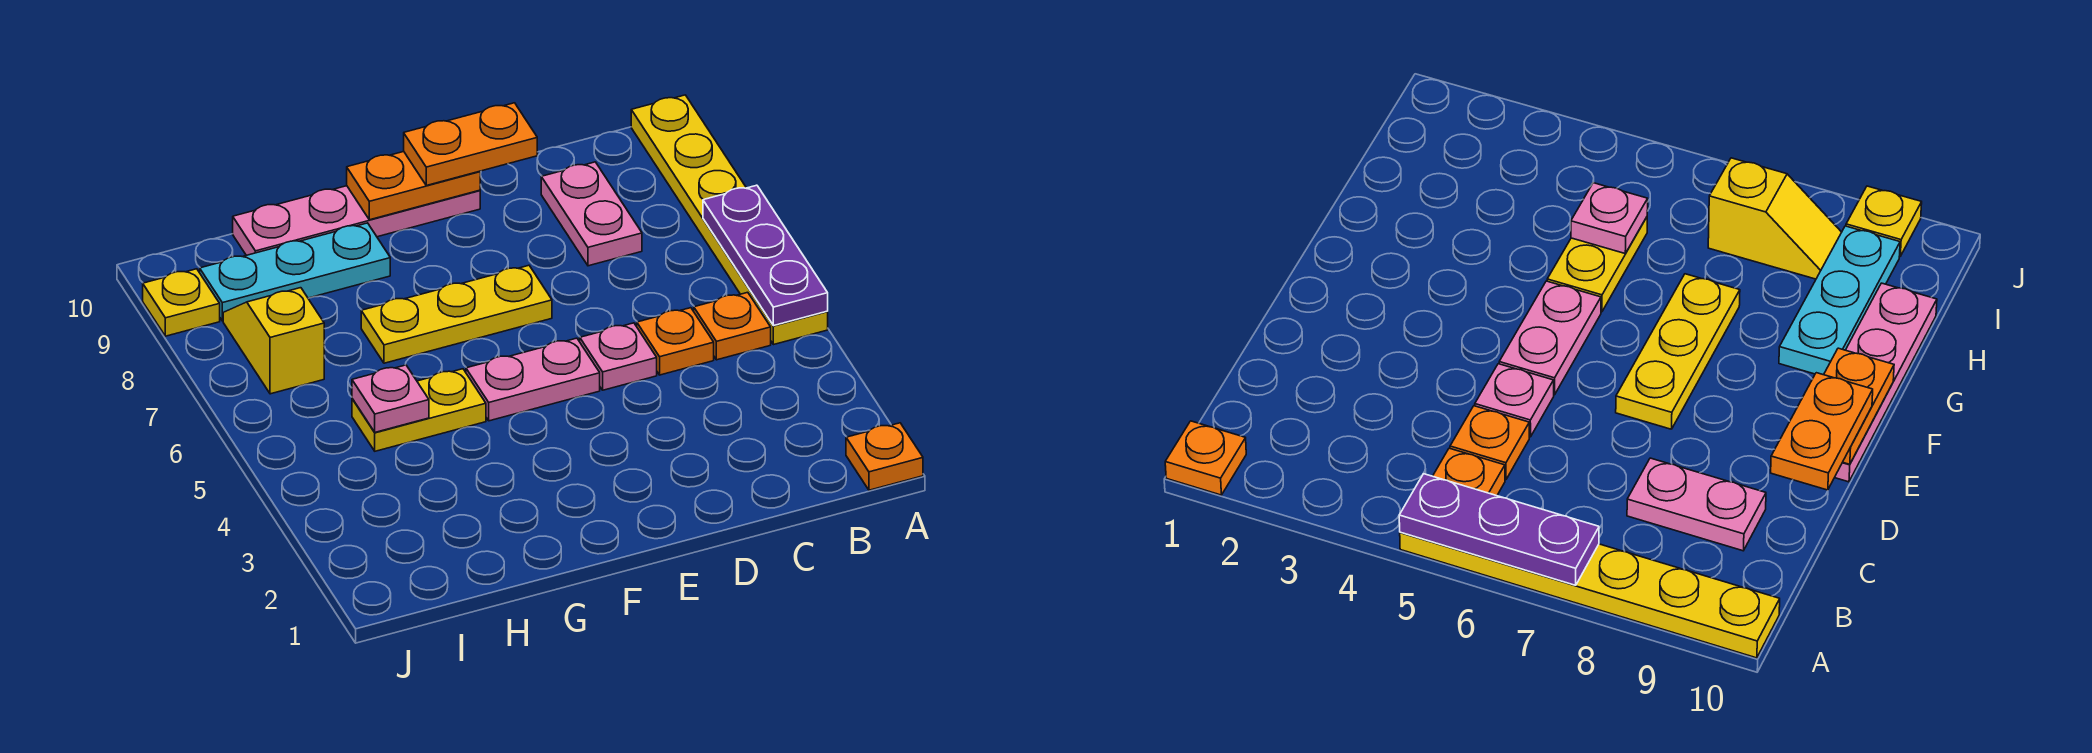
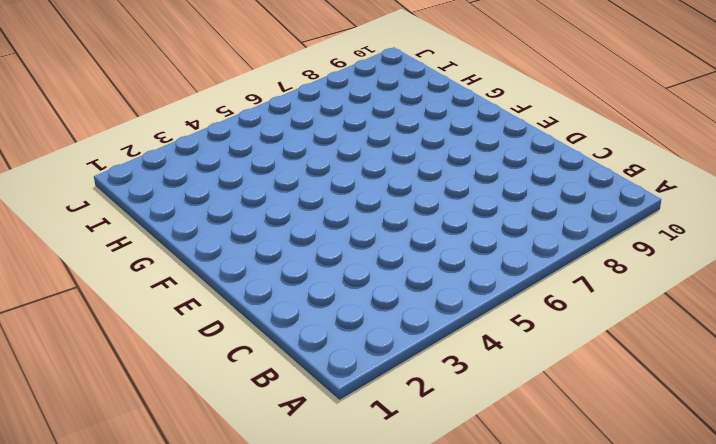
none -> orange 1x1 plate [846,423,923,490]
none -> yellow 1x6 plate [631,95,828,345]
none -> orange 1x1 plate [694,292,771,360]

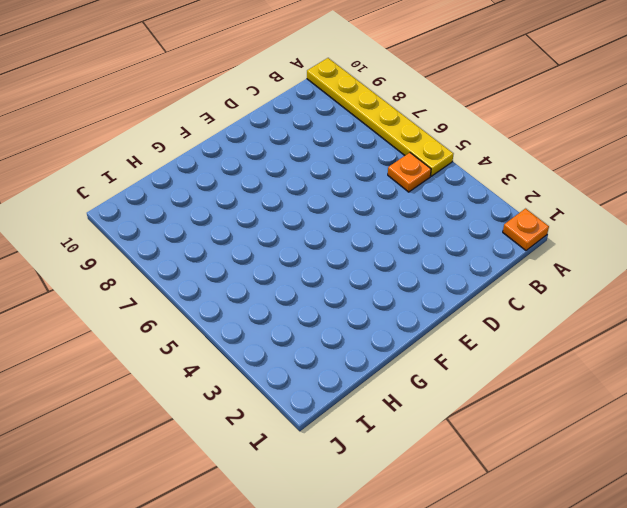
none -> orange 1x1 plate [637,308,714,375]
none -> pink 1x2 plate [541,162,642,266]
none -> pink 1x1 plate [580,323,657,390]

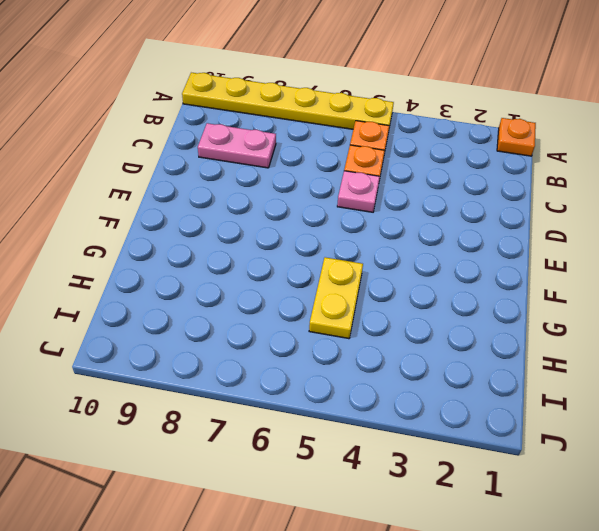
none -> pink 1x2 plate [466,338,600,421]
none -> yellow 1x3 plate [361,265,552,363]
none -> pink 1x4 plate [233,186,480,255]

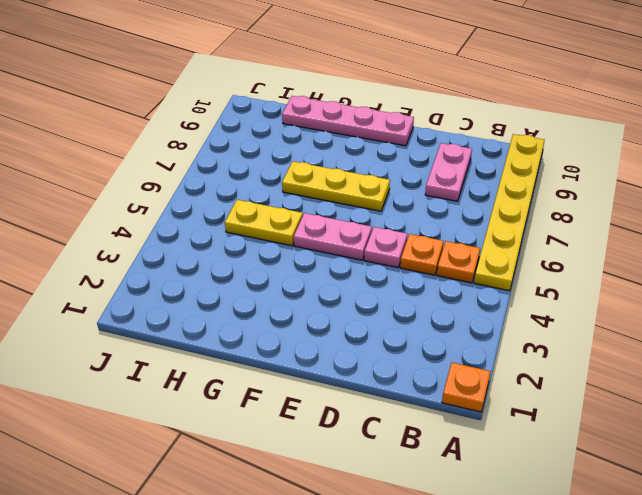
none -> cyan 1x3 plate [200,223,390,321]
none -> yellow 1x2 slope [223,288,324,394]
none -> yellow 1x1 plate [143,269,220,336]

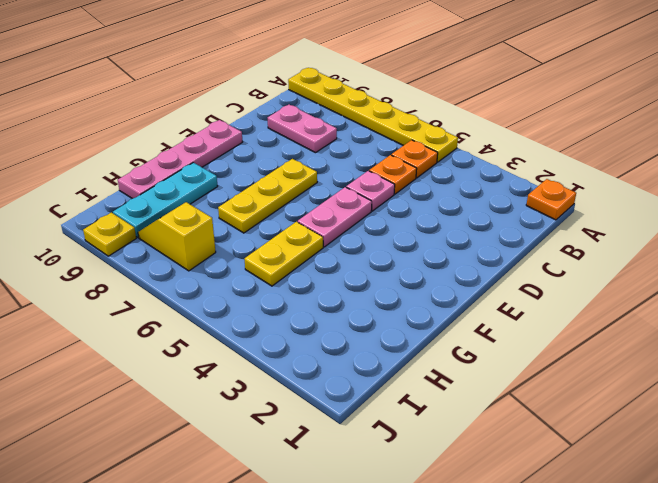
none -> purple 1x3 plate [703,185,828,326]
none -> orange 1x2 plate [347,152,480,220]
none -> pink 1x1 plate [352,365,429,432]

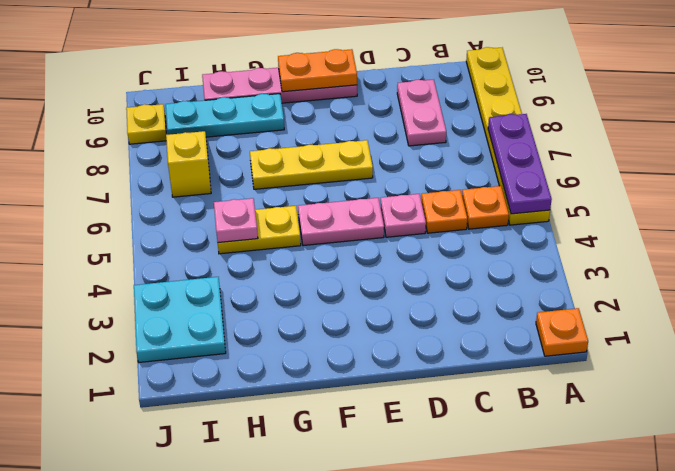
cyan 2x2 plate [134,277,226,362] -> none
none -> orange 1x2 plate [404,103,537,185]

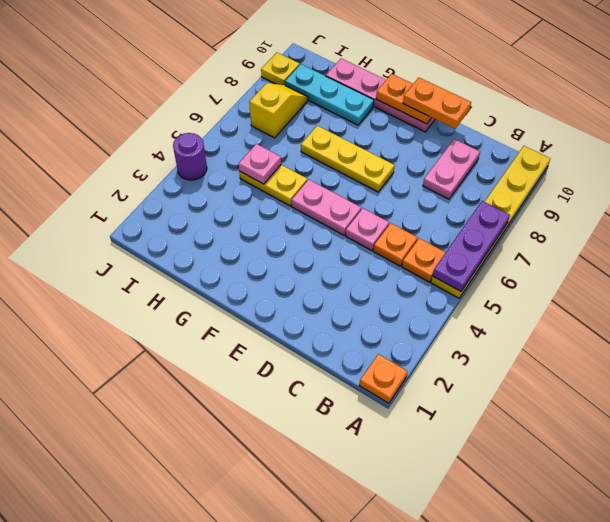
purple 1x1 round brick [173,133,207,180] -> none

